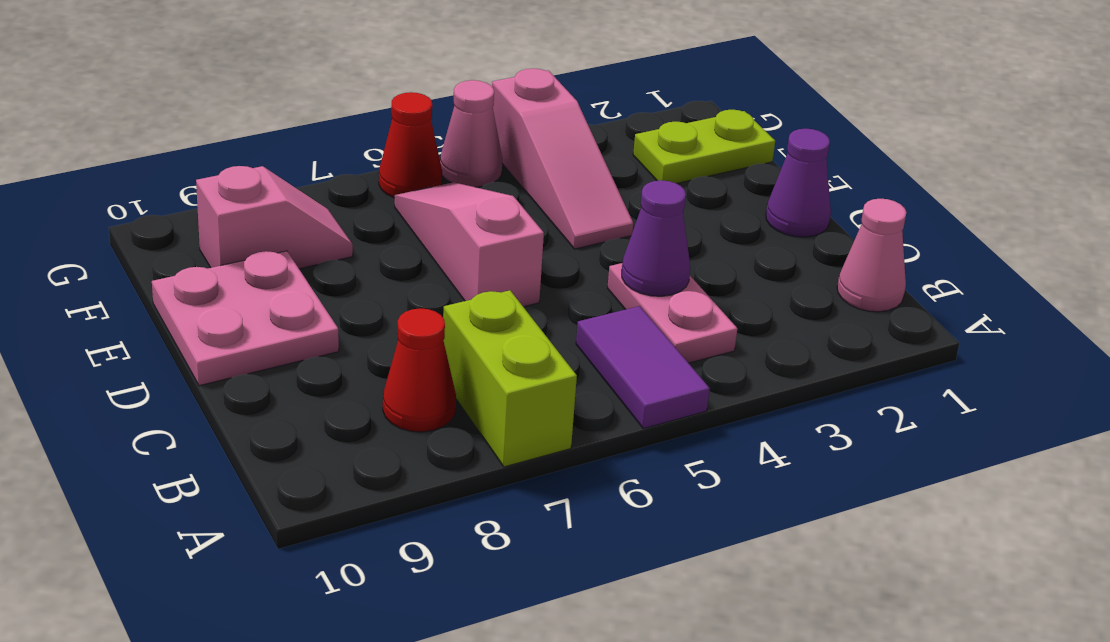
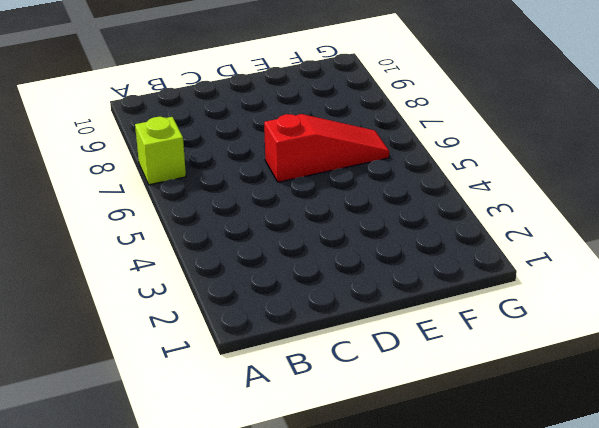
lime 1x1 brick [135,117,186,185] -> lime 1x2 brick [443,290,577,467]
red 1x3 slope [264,114,389,182] -> pink 1x3 slope [395,182,544,307]
none -> purple 1x2 tile [576,306,710,429]
none -> pink 1x1 cone [837,199,906,312]
none -> pink 1x2 plate [607,263,737,363]

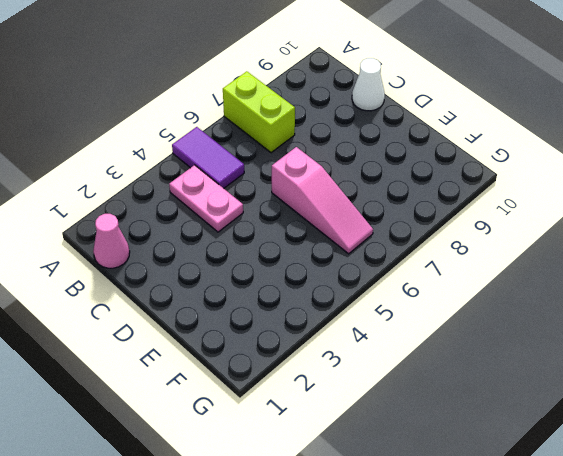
white 1x1 cone [352,58,385,111] -> none
none -> red 1x1 cone [383,308,456,432]
none -> purple 1x1 cone [766,129,831,237]
none -> pink 2x2 plate [152,251,339,386]

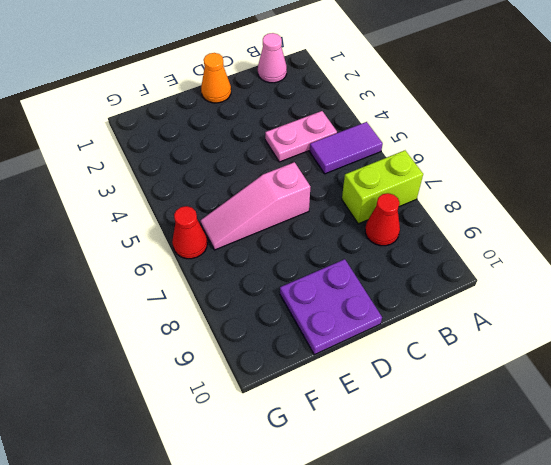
orange 1x1 cone [201,53,231,103] -> purple 1x1 cone [766,129,831,237]
purple 2x2 plate [280,259,382,355] -> pink 2x2 plate [152,251,339,386]
none -> pink 1x3 slope [492,68,633,249]
none -> lime 1x2 plate [633,110,775,184]
none -> pink 1x2 slope [196,166,353,269]

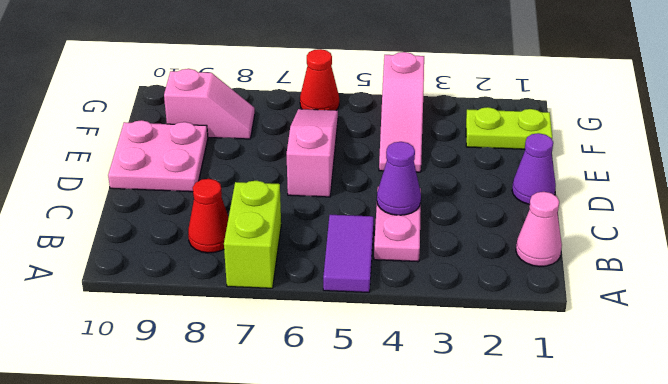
none -> pink 1x1 cone [440,80,503,187]

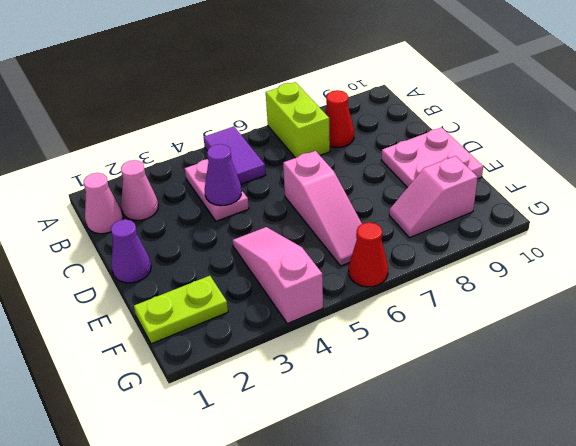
pink 1x1 cone [121,160,158,220] -> pink 1x1 cone moved to [440,80,503,187]

